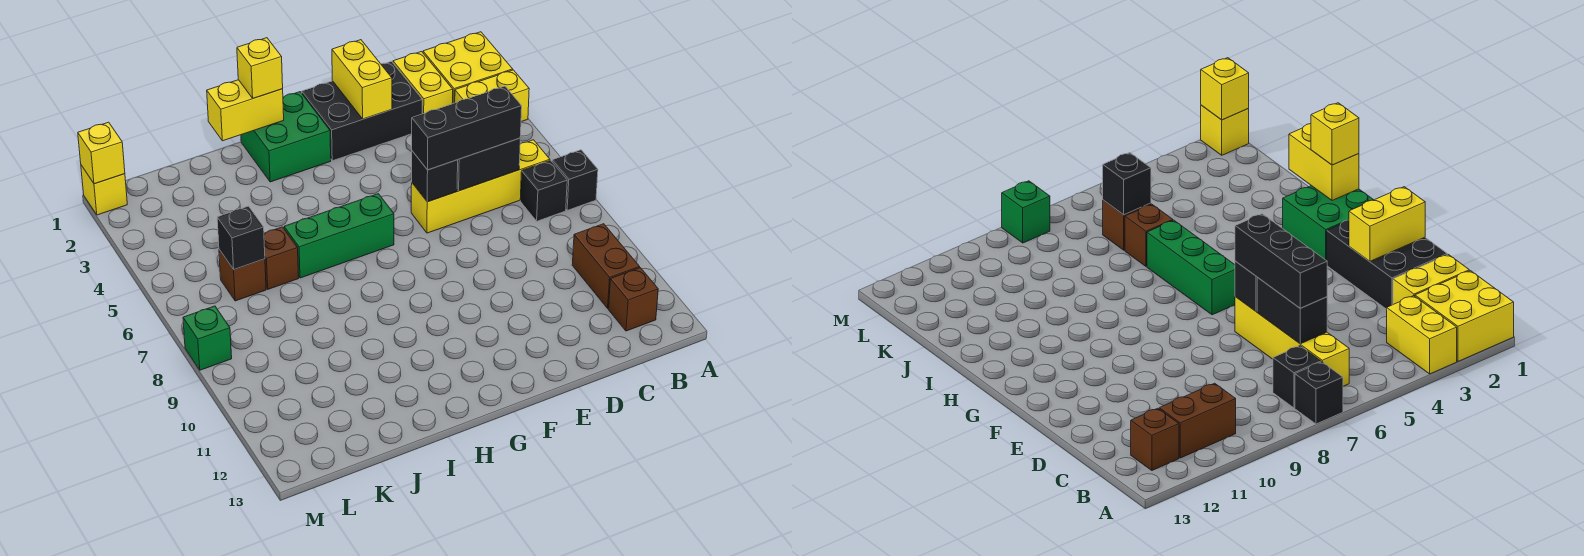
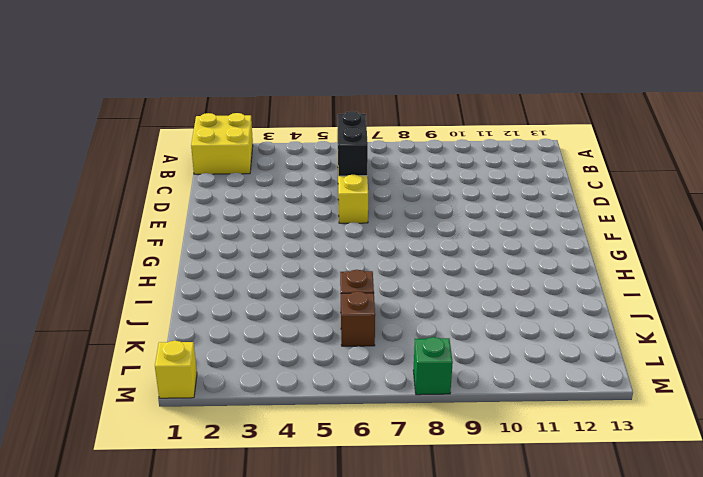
none -> yellow 1x2 brick [455,70,529,122]
none -> black 1x1 brick [552,150,598,210]
none -> black 1x1 brick [520,160,567,221]

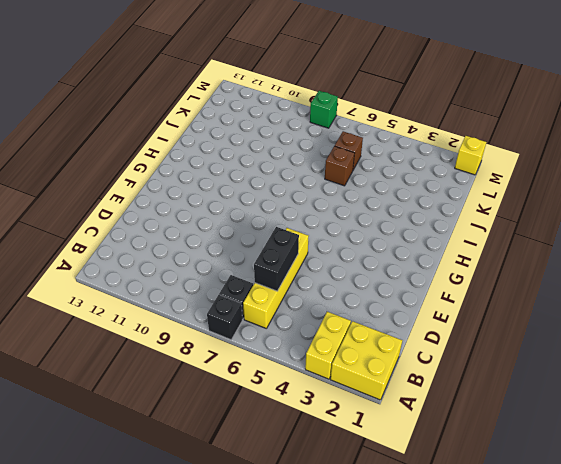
none -> brown 1x2 brick [572,224,640,308]
none -> brown 1x1 brick [608,268,658,331]
none -> yellow 1x2 brick [393,52,453,114]

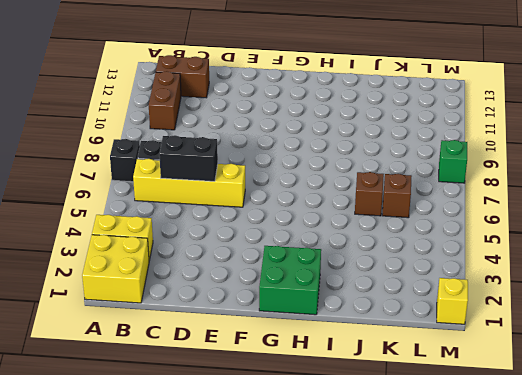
brown 1x2 brick [156,55,209,98] -> brown 1x1 brick [608,268,658,331]
none -> yellow 1x2 brick [393,52,453,114]
none -> black 2x3 brick [302,61,422,161]
none -> green 1x3 brick [284,194,394,278]

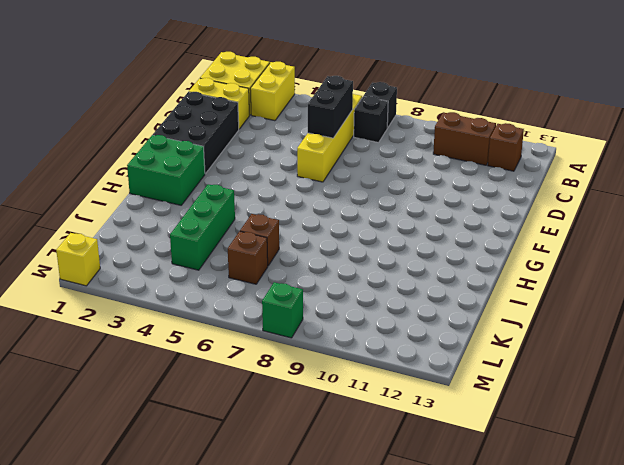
green 1x3 brick [170,184,235,270] -> green 1x3 brick moved to [284,194,394,278]
none -> yellow 1x2 brick [332,40,392,119]
none -> black 1x1 brick [412,151,458,202]
none -> yellow 1x2 brick [207,80,284,141]

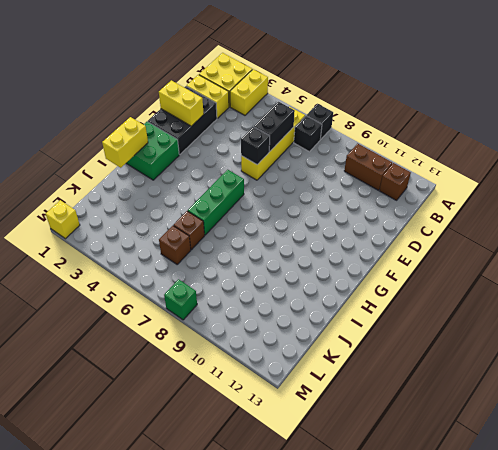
none -> black 1x1 brick [217,206,265,269]
none -> yellow 1x1 brick [78,122,125,184]
none -> black 1x3 brick [412,86,522,170]

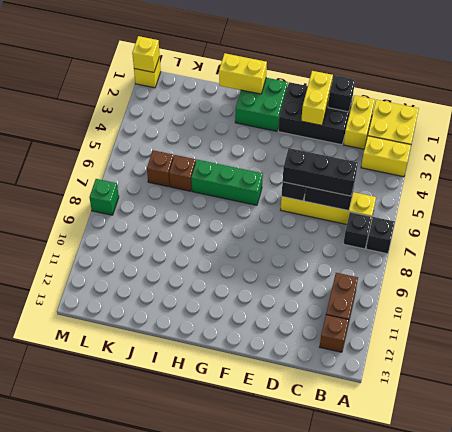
black 1x1 brick [328,75,355,112] -> black 1x1 brick moved to [217,206,265,269]
none -> yellow 1x1 brick [237,38,283,98]

